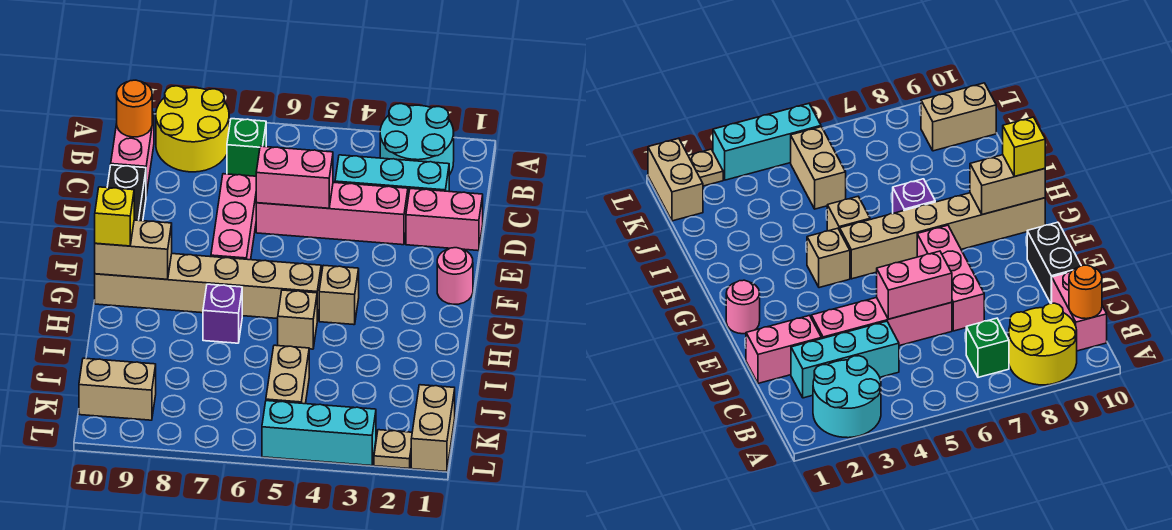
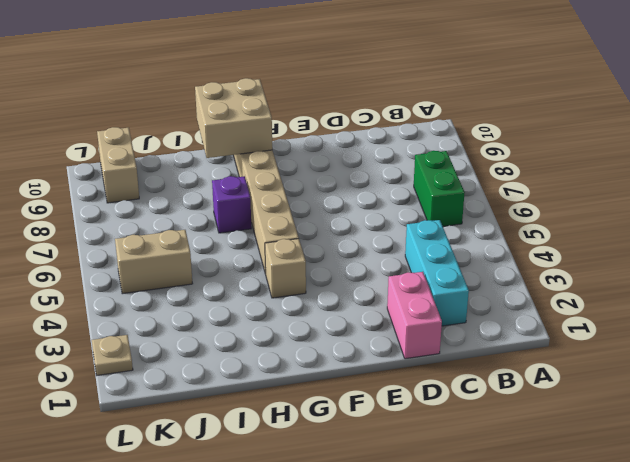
green 1x2 brick [414,151,465,226] -> green 1x1 brick [227,119,266,176]
tan 2x2 brick [195,78,272,158] -> tan 1x2 brick [95,220,172,279]
none -> cyan 2x2 round brick [380,104,454,175]
none -> yellow 2x2 round brick [156,86,229,172]
none -> pink 1x2 brick [111,112,154,195]

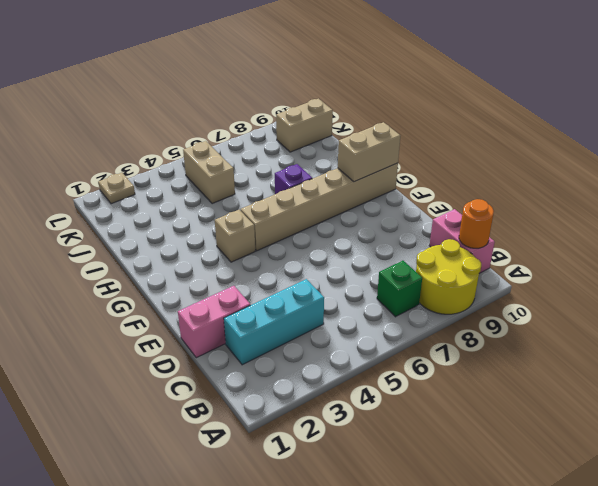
none -> cyan 2x2 round brick [380,104,454,175]
none -> pink 1x4 brick [256,182,408,245]
none -> pink 1x3 brick [211,174,256,260]

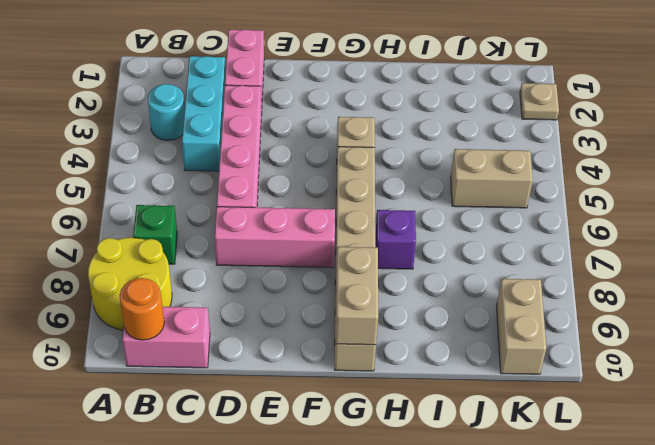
cyan 1x1 round brick [148,84,185,141] -> cyan 2x2 round brick [380,104,454,175]
none -> black 1x2 brick [107,165,146,221]
none -> pink 1x1 round brick [437,248,473,304]
none -> tan 1x1 brick [278,290,317,349]

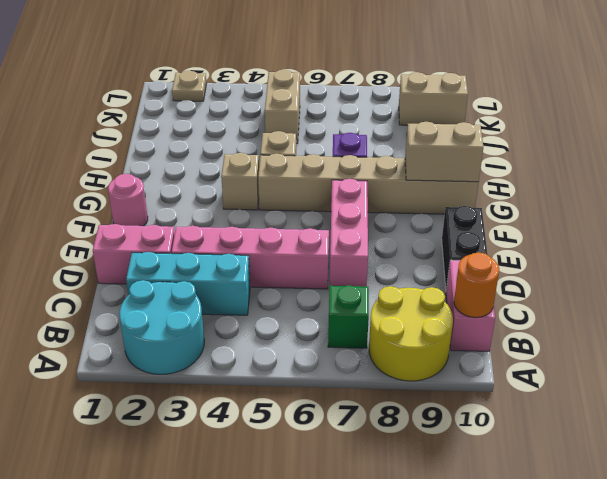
none -> tan 1x2 brick [411,385,455,471]
none -> cyan 1x3 brick [262,401,376,466]
none -> pink 1x2 brick [256,146,333,208]

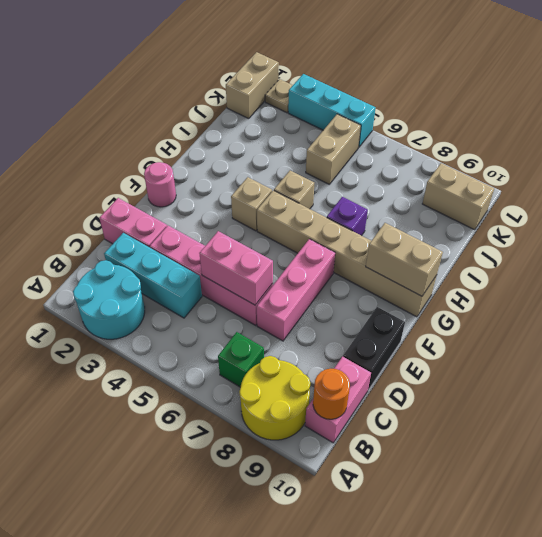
none -> yellow 1x1 brick [95,187,134,246]

